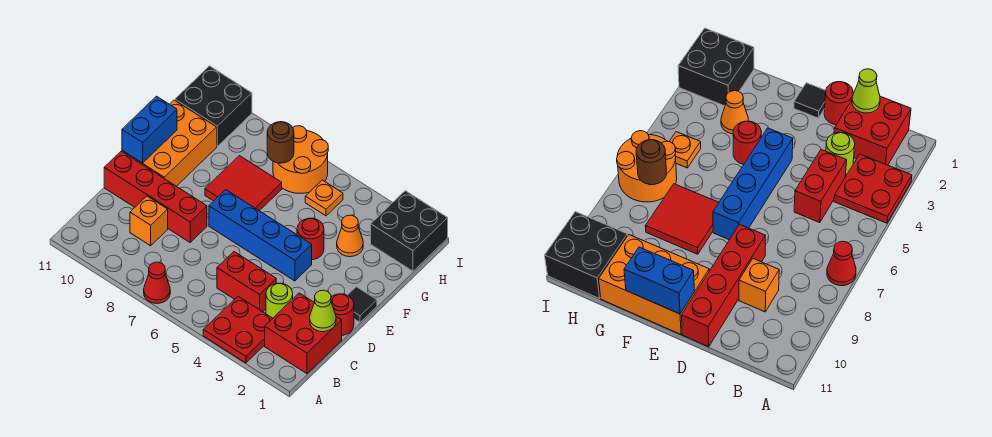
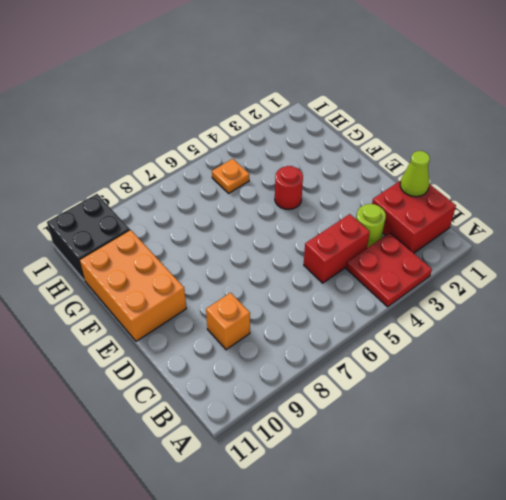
none -> red 1x1 cone [144,262,170,304]
none -> red 1x1 round brick [331,294,354,335]
none -> red 1x4 brick [104,151,207,242]

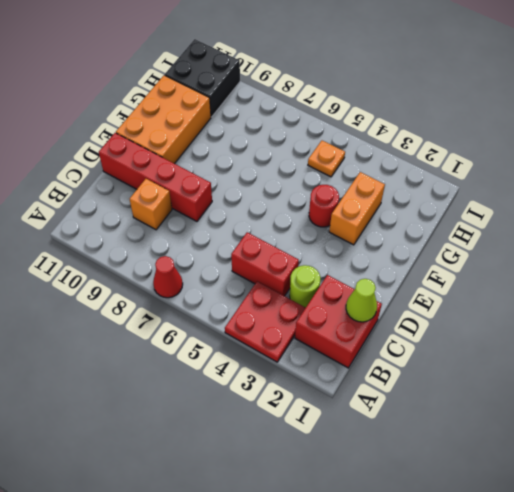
orange 1x2 brick [329,172,385,245] -> orange 1x1 cone [337,215,363,257]
none -> red 1x1 round brick [331,294,354,335]
none -> black 1x1 tile [347,287,377,322]
none -> blue 1x4 brick [209,190,312,281]

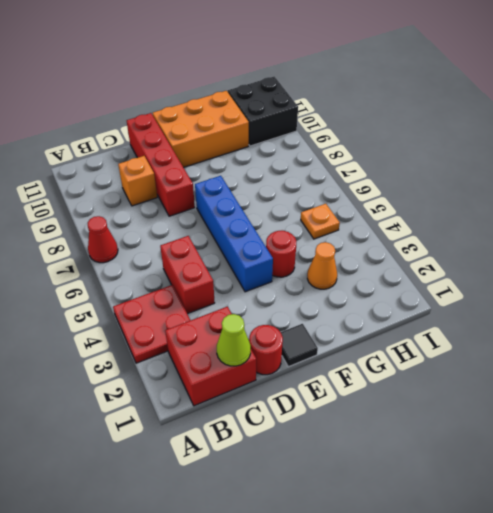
none -> lime 1x1 round brick [266,283,293,318]
none -> red 2x2 tile [205,156,282,211]
none -> black 2x2 brick [371,191,448,271]

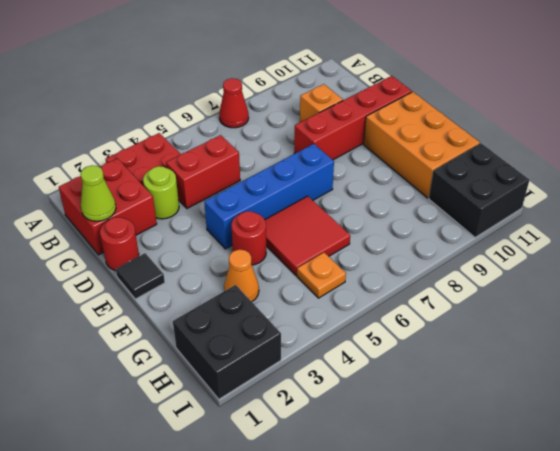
red 2x2 tile [265,196,350,276] -> red 2x2 tile moved to [205,156,282,211]
none -> orange 2x2 round brick [273,126,328,193]
none -> blue 1x2 brick [122,96,177,163]
none -> brown 1x1 round brick [267,122,294,163]

